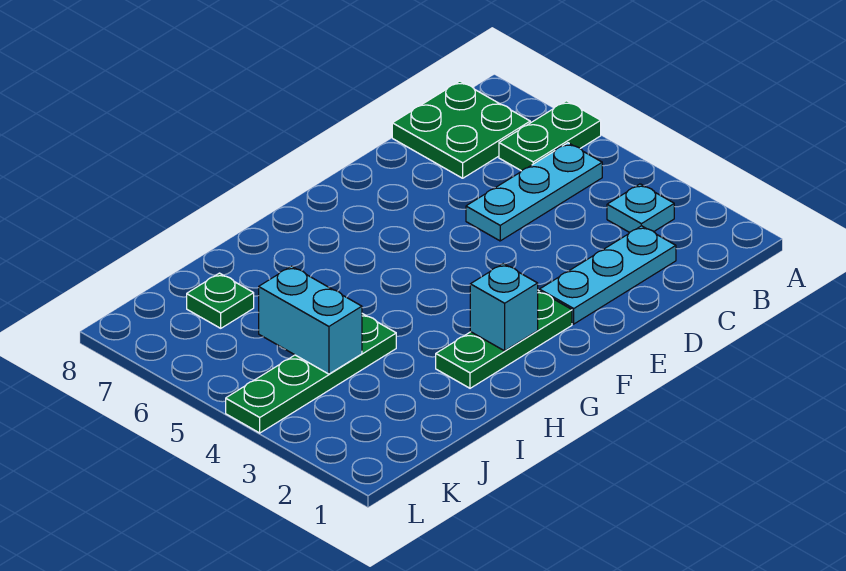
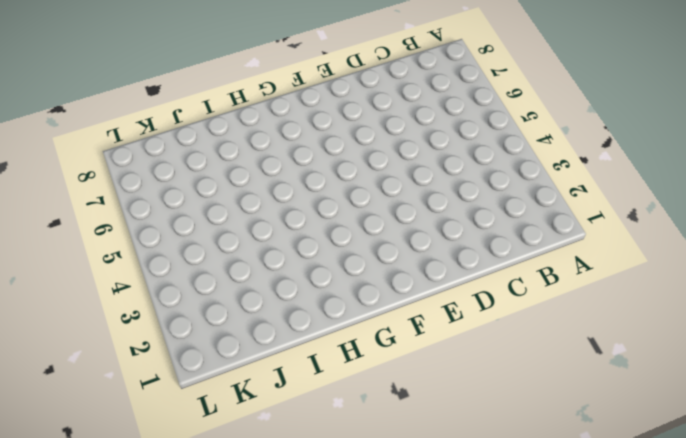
none -> green 1x2 plate [499,101,601,171]
none -> cyan 1x1 plate [607,184,674,233]

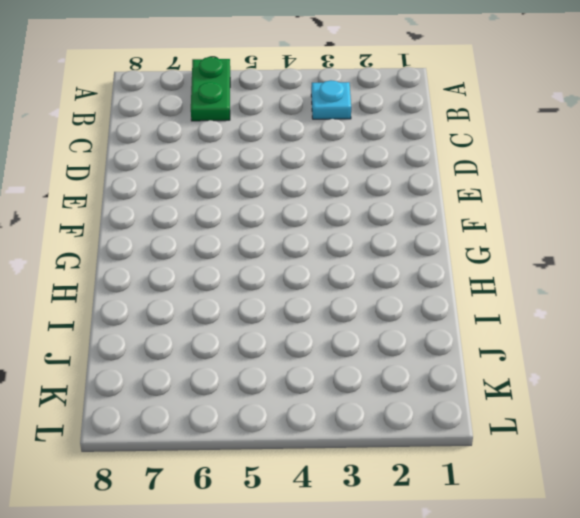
none -> cyan 1x3 plate [466,143,602,241]
none -> green 2x2 plate [392,81,530,178]

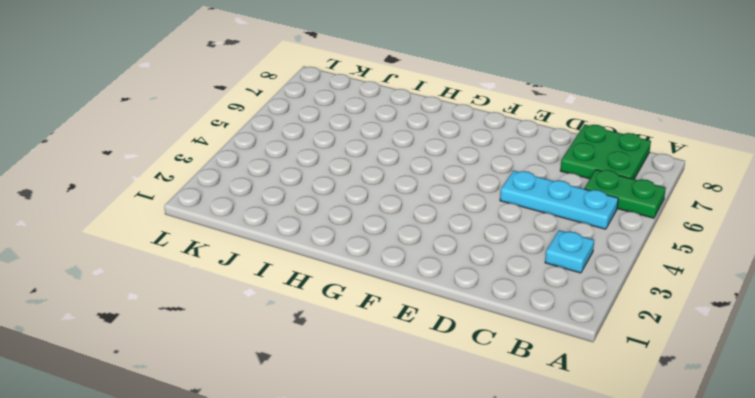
none -> cyan 1x3 plate [540,226,676,324]
none -> green 1x3 plate [436,291,572,388]

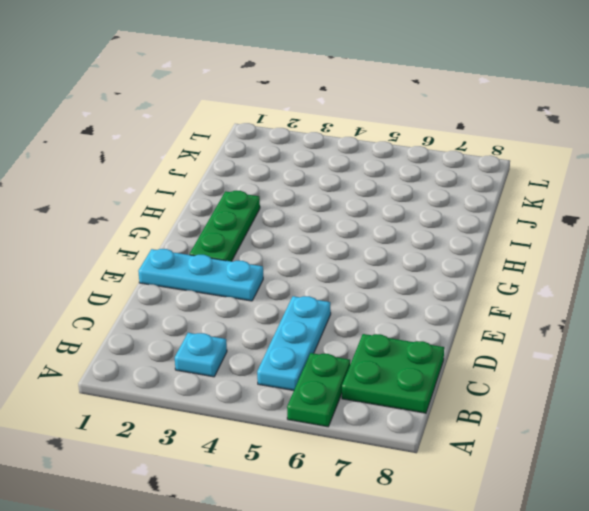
cyan 1x3 plate [138,249,263,301] -> cyan 1x3 plate turned to [540,226,676,324]
none -> green 1x4 plate [226,314,396,433]
none -> green 1x1 plate [187,273,254,328]

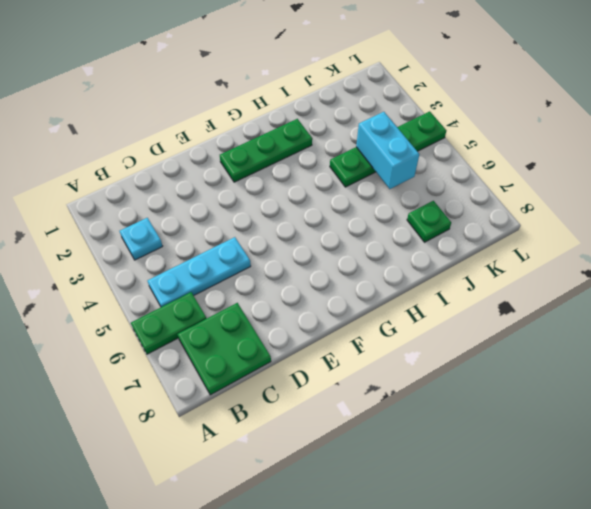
none -> cyan 1x3 plate [540,226,676,324]
none -> cyan 1x1 brick [470,264,538,351]

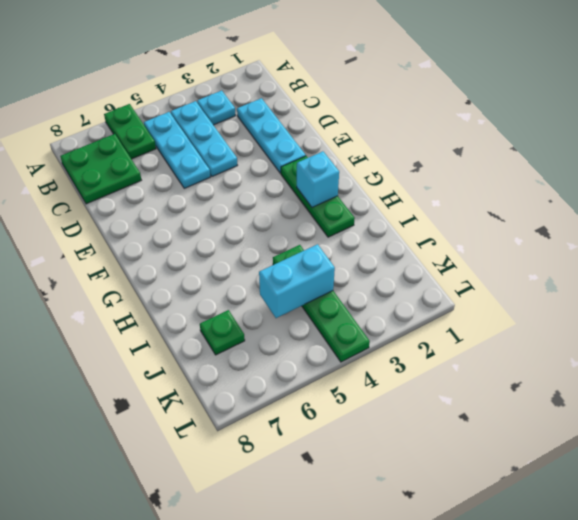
cyan 1x3 plate [171,101,238,176] -> none

